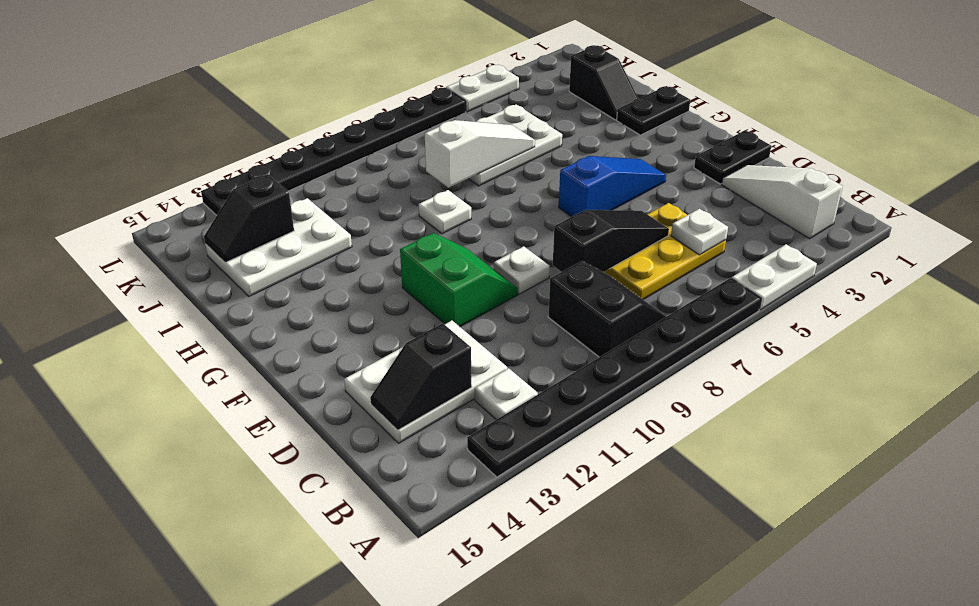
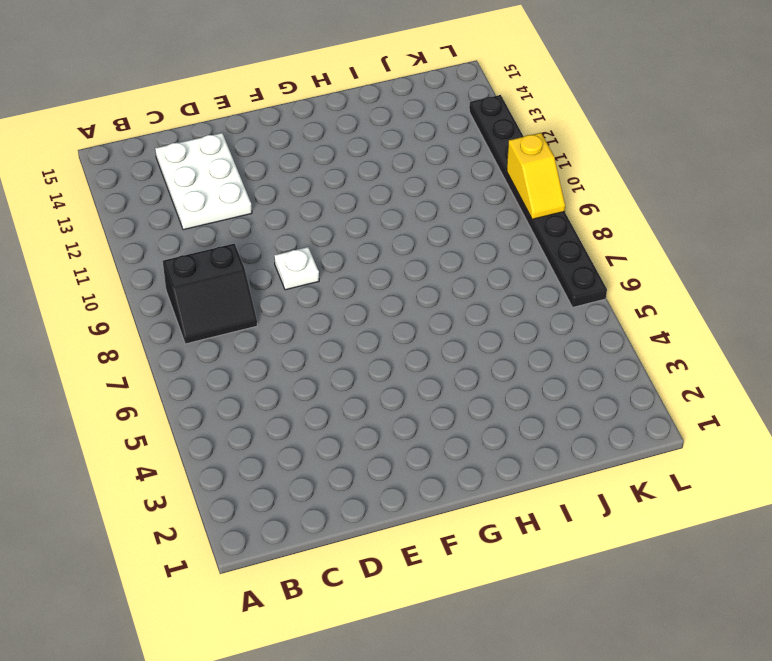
yellow 1x2 slope [507,133,565,219] -> none
none -> white 1x2 plate [732,244,817,310]
none -> black 1x8 plate [467,278,761,477]
none -> white 1x3 slope [722,165,843,239]

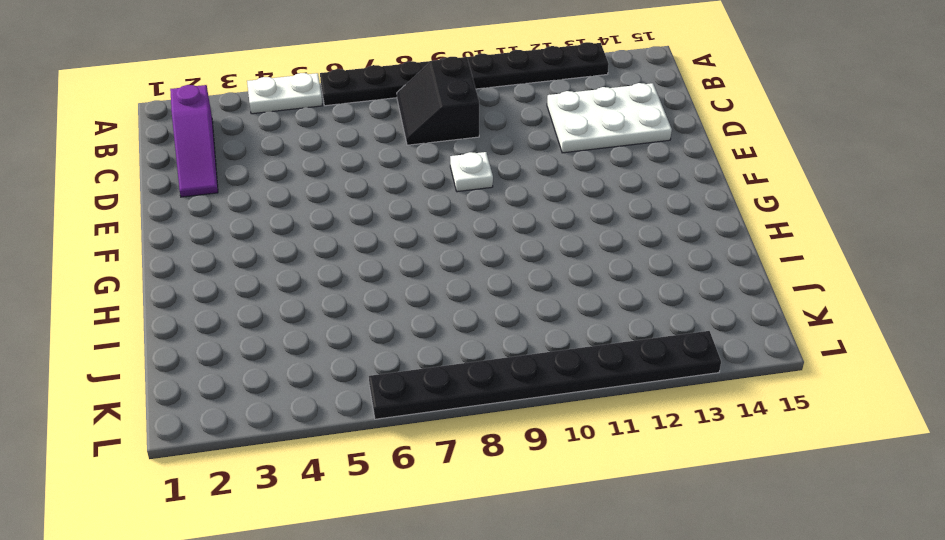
purple 1x3 slope [170,85,218,197] -> white 1x3 slope [722,165,843,239]
none -> white 1x1 plate [475,368,538,420]
none -> yellow 2x3 plate [604,203,726,299]
none -> black 1x2 plate [694,131,771,184]

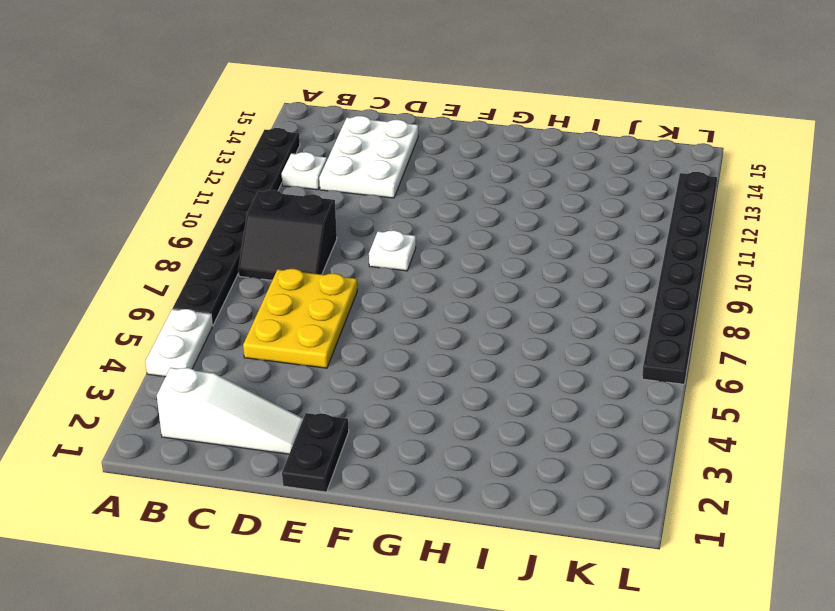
none -> green 2x2 slope [400,233,518,327]
none -> blue 1x3 slope [559,156,666,217]
none -> black 1x2 plate [617,86,690,135]

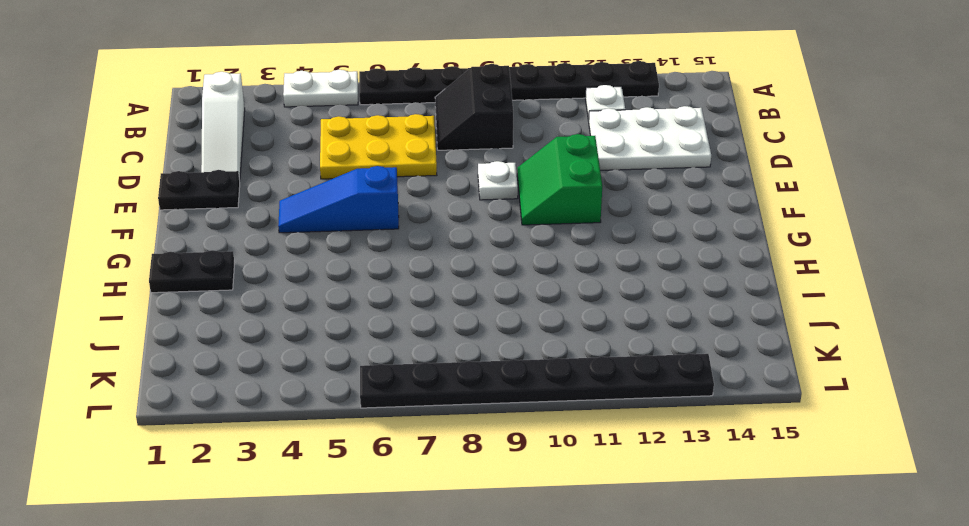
none -> white 1x1 plate [419,190,471,234]
none -> black 1x2 slope [569,45,638,120]
none -> white 2x3 plate [469,105,562,186]

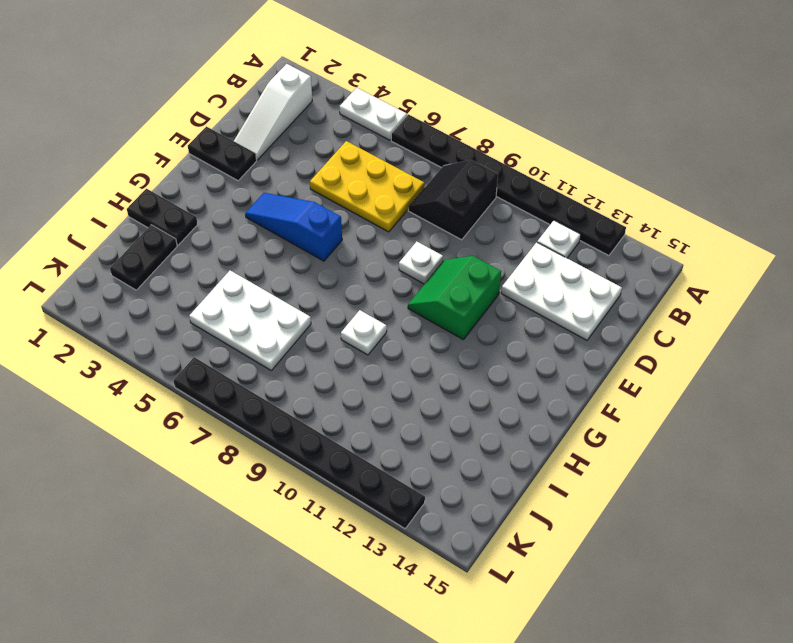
black 1x2 plate [110,225,177,290] -> black 1x2 slope [569,45,638,120]
none -> white 2x3 plate [205,198,352,296]
none -> white 1x2 plate [446,65,519,112]
none -> white 1x1 plate [671,209,728,255]

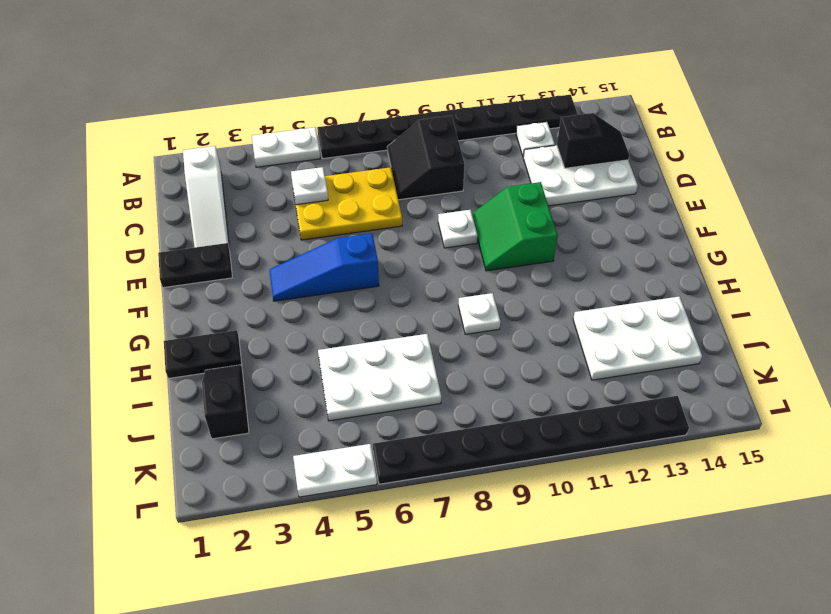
none -> black 1x3 slope [553,210,669,272]
none -> white 1x3 slope [425,120,535,188]
none -> black 1x2 slope [204,174,294,263]

